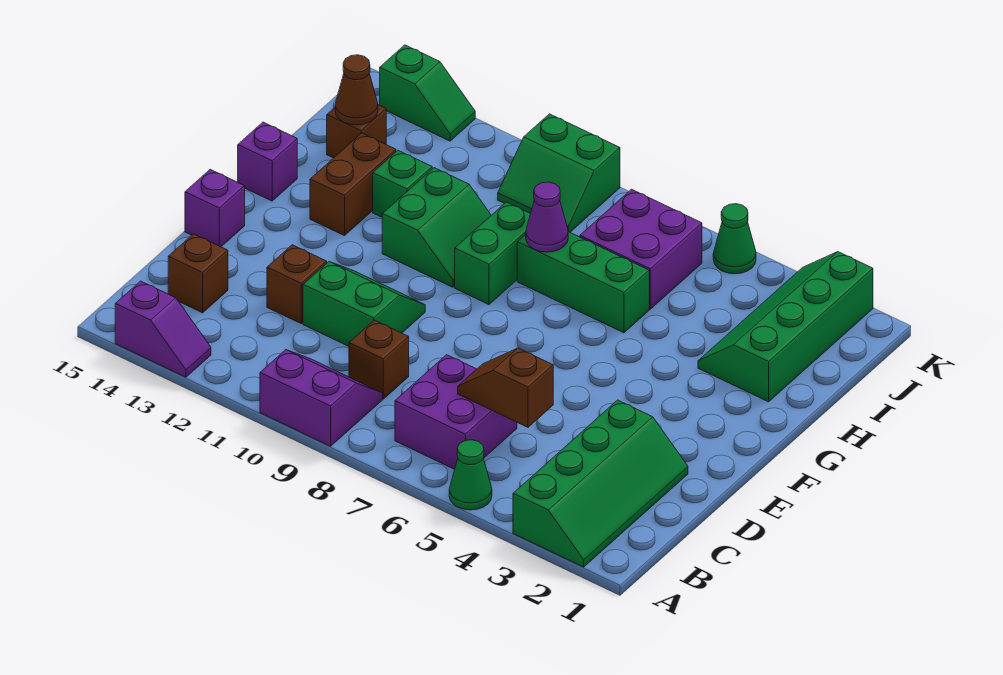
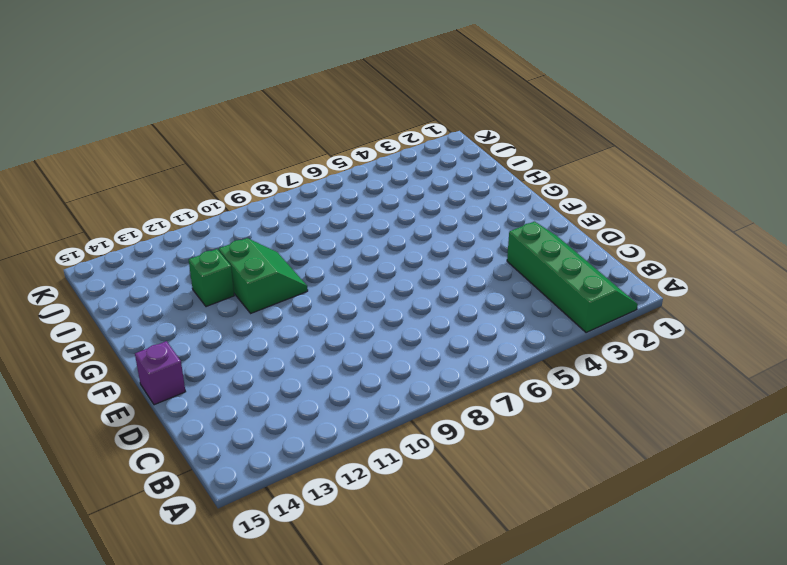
none -> green 1x1 cone [449,440,492,510]
none -> purple 2x2 slope [260,350,382,446]
none -> purple 1x2 slope [115,281,211,377]

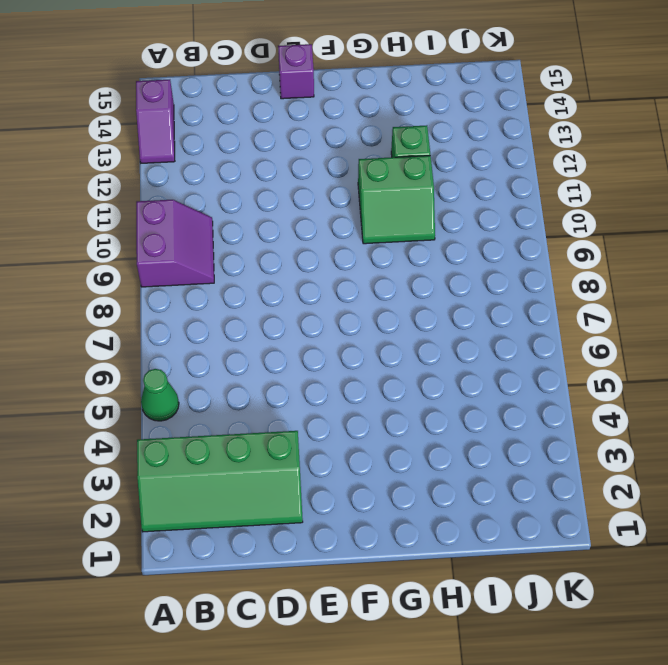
none -> purple 2x2 brick [395,355,517,469]
none -> brown 1x1 brick [349,320,409,399]
none -> brown 1x1 brick [168,234,228,313]

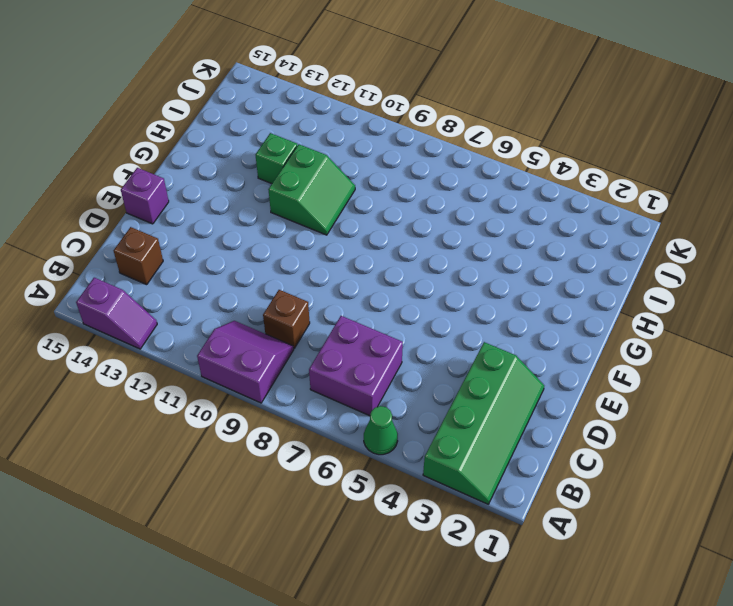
none -> green 2x2 slope [303,262,425,346]
none -> brown 1x1 brick [267,245,327,323]
none -> green 1x2 brick [455,202,530,304]

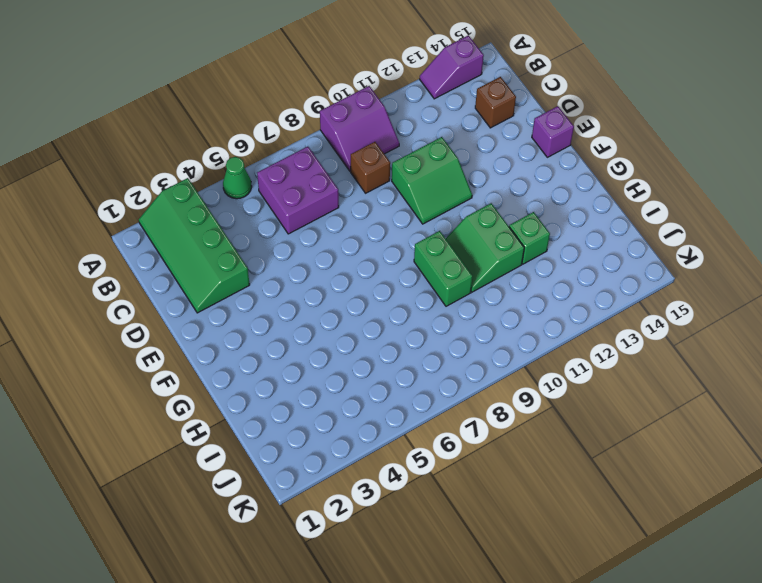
none -> brown 1x1 brick [267,245,327,323]
none -> brown 1x2 brick [310,133,396,236]
none -> purple 1x1 brick [238,122,297,201]

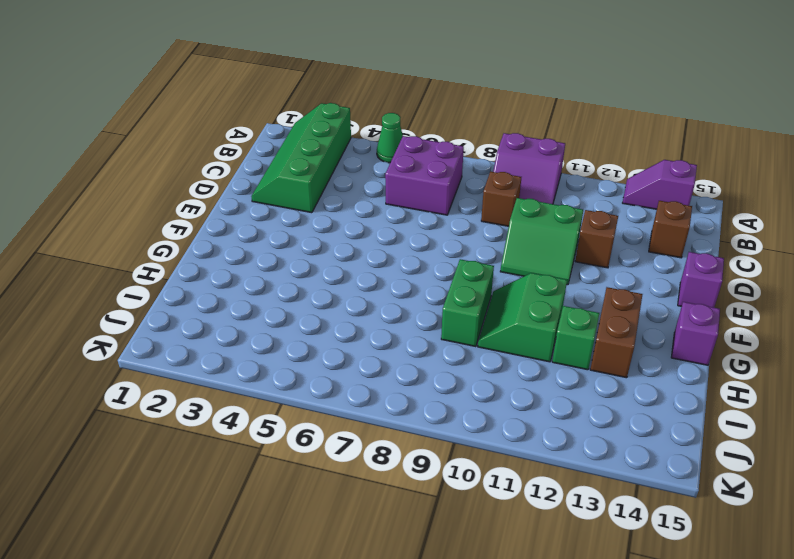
none -> green 2x4 slope [698,252,873,402]
none -> green 1x3 brick [517,232,649,333]
none -> purple 2x2 brick [580,189,702,309]

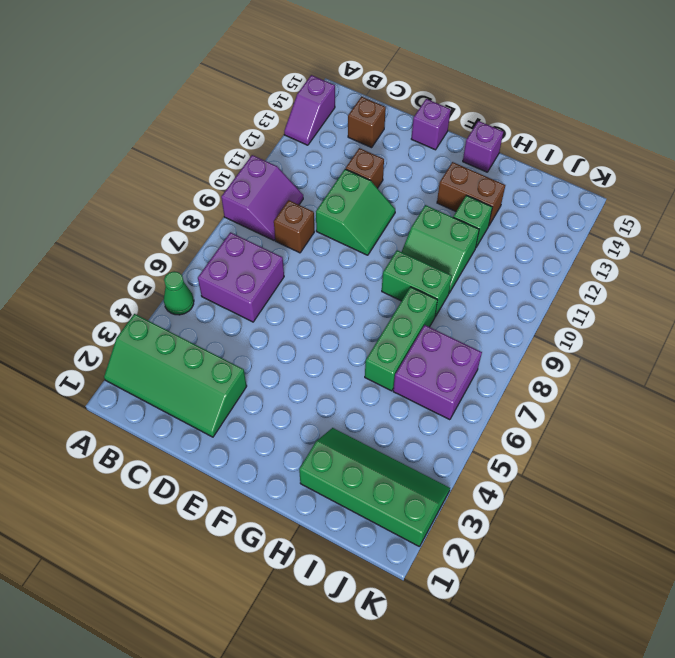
none -> brown 1x1 brick [327,105,386,158]
none -> green 2x2 slope [498,114,620,232]
none -> green 1x1 cone [713,204,756,274]

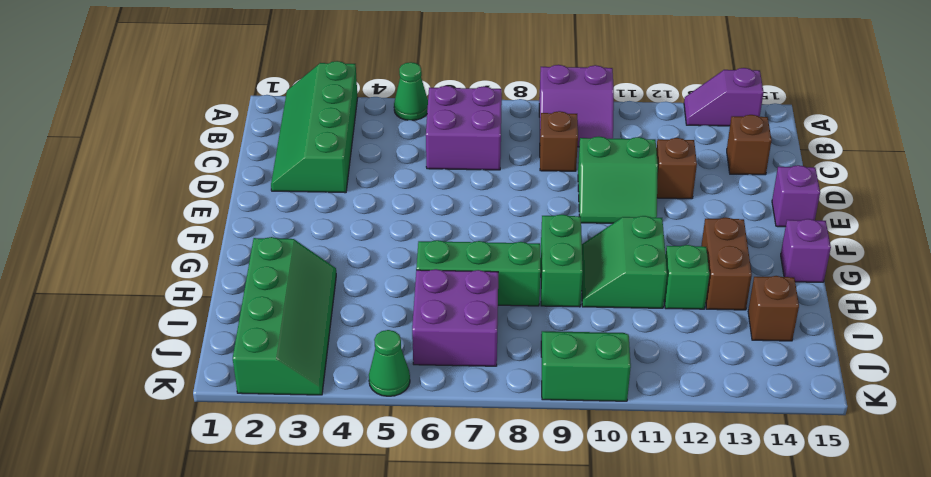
none -> green 1x2 slope [380,45,475,141]
none -> brown 1x2 slope [458,348,553,427]
none -> purple 1x1 cone [526,182,568,252]

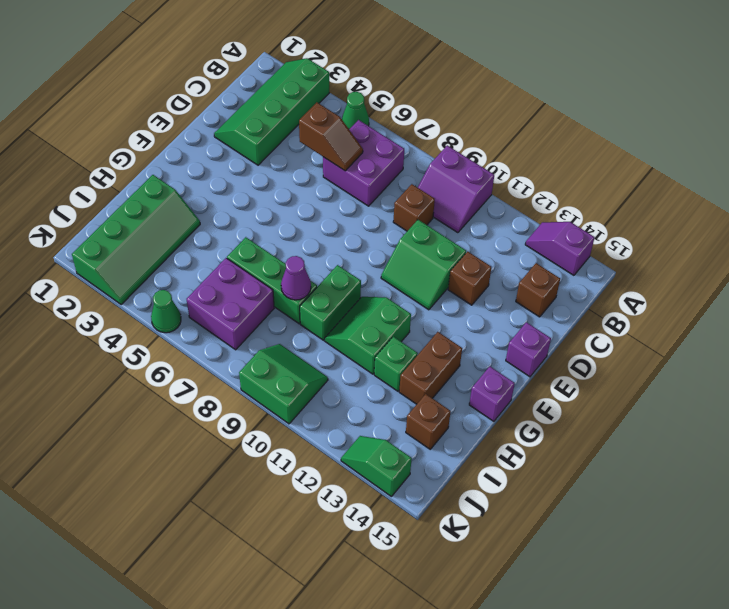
none -> brown 1x1 cone [335,55,378,125]

